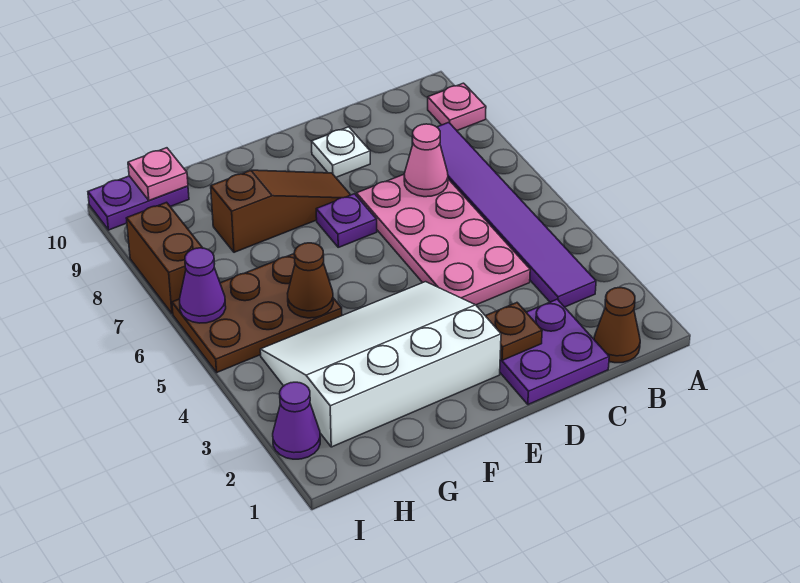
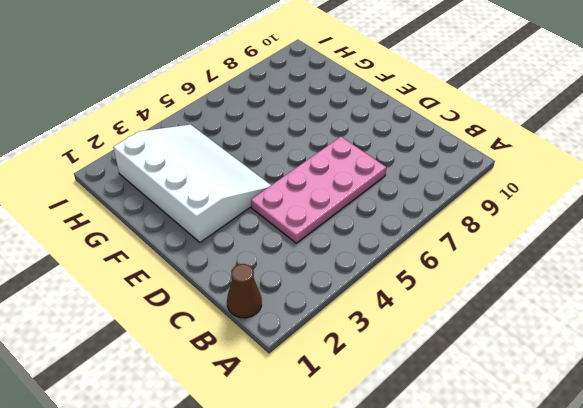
none -> pink 1x1 plate [428,83,486,130]
none -> purple 1x6 tile [412,122,596,307]
none -> purple 2x2 plate [500,299,609,405]

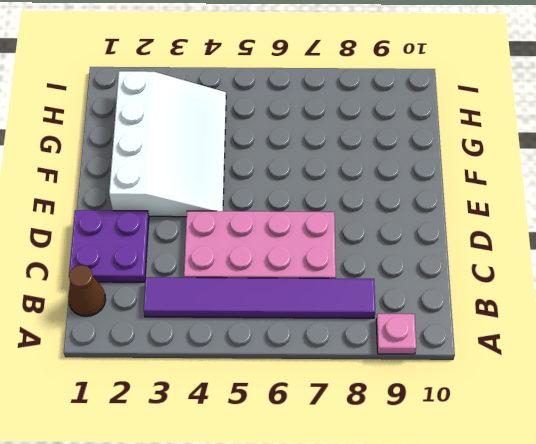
none -> white 1x1 plate [312,127,370,177]
none -> purple 1x1 plate [316,194,377,247]
none -> brown 1x3 slope [211,170,350,252]

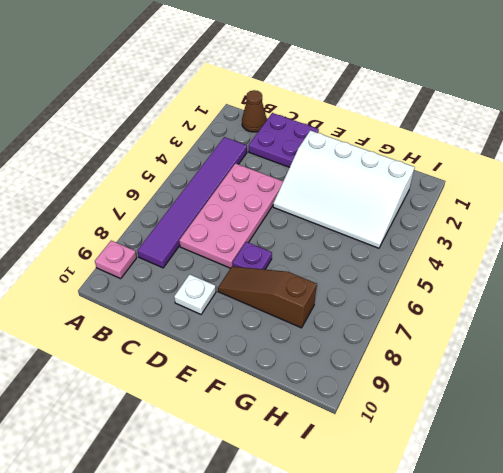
none -> brown 2x3 plate [172,254,342,372]
none -> purple 1x2 plate [88,176,189,230]
none -> purple 1x1 cone [273,382,320,459]

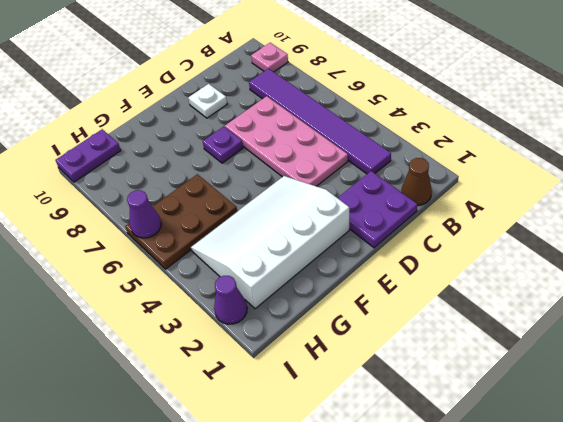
none -> brown 1x3 slope [211,170,350,252]
none -> brown 1x2 brick [126,202,202,314]
none -> pink 1x1 cone [404,124,448,197]

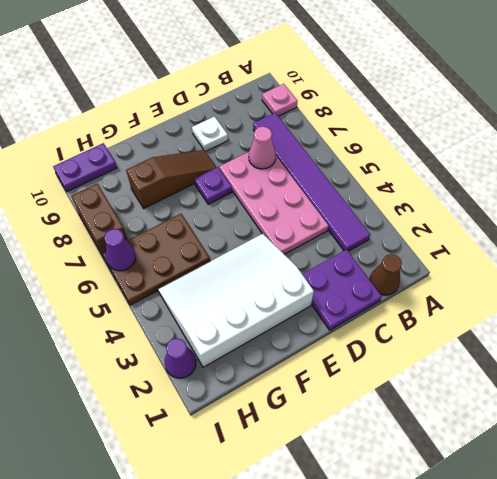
none -> brown 1x1 plate [486,303,542,360]
none -> brown 1x1 cone [288,243,333,318]
none -> pink 1x1 plate [128,148,188,200]

